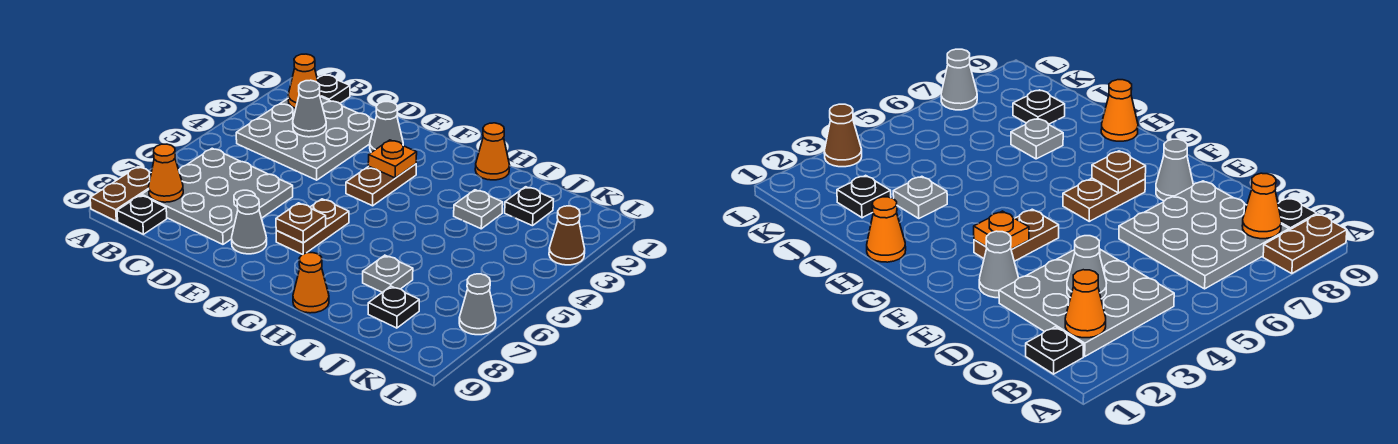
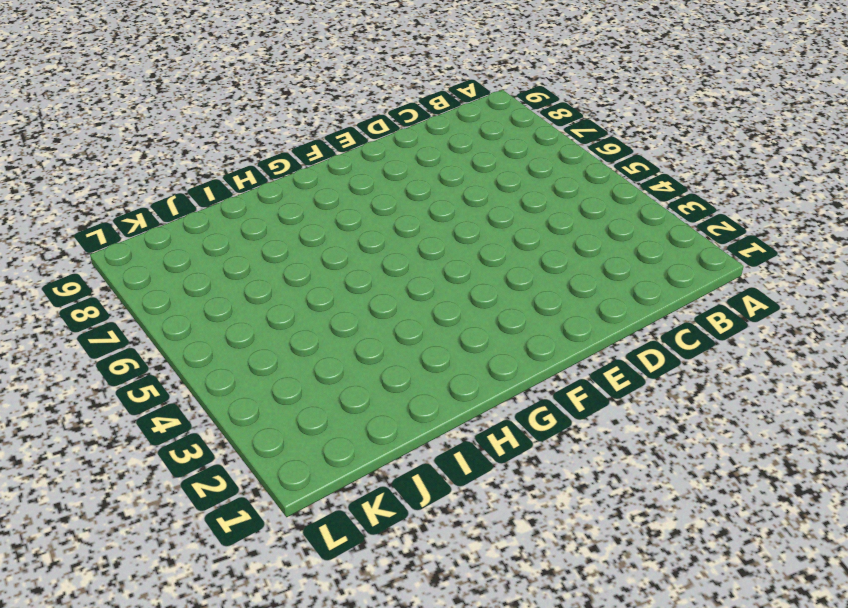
none -> brown 1x2 plate [90,167,151,221]
none -> black 1x1 plate [318,75,350,103]
none -> grey 3x3 plate [236,97,375,180]

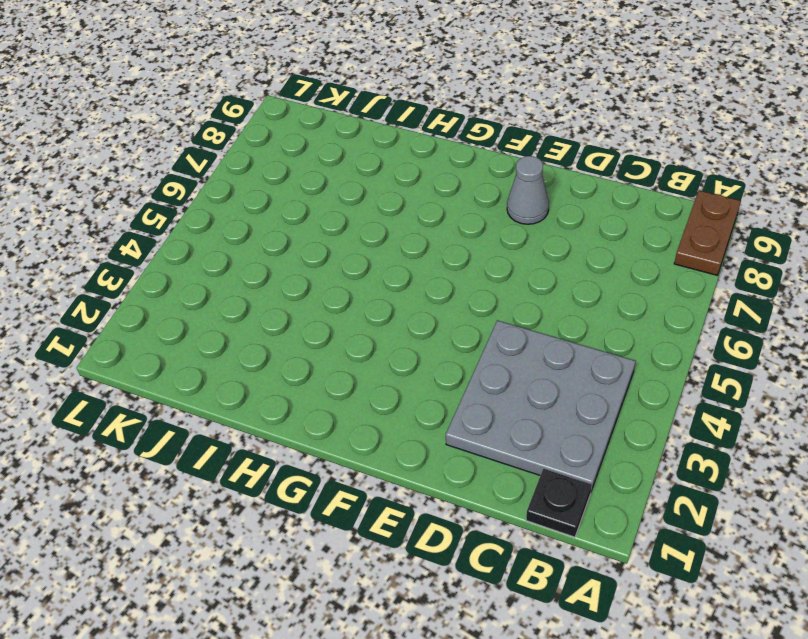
none -> grey 3x3 plate [142,148,293,244]
none -> black 1x1 plate [117,195,167,234]
none -> grey 1x1 cone [370,102,403,152]

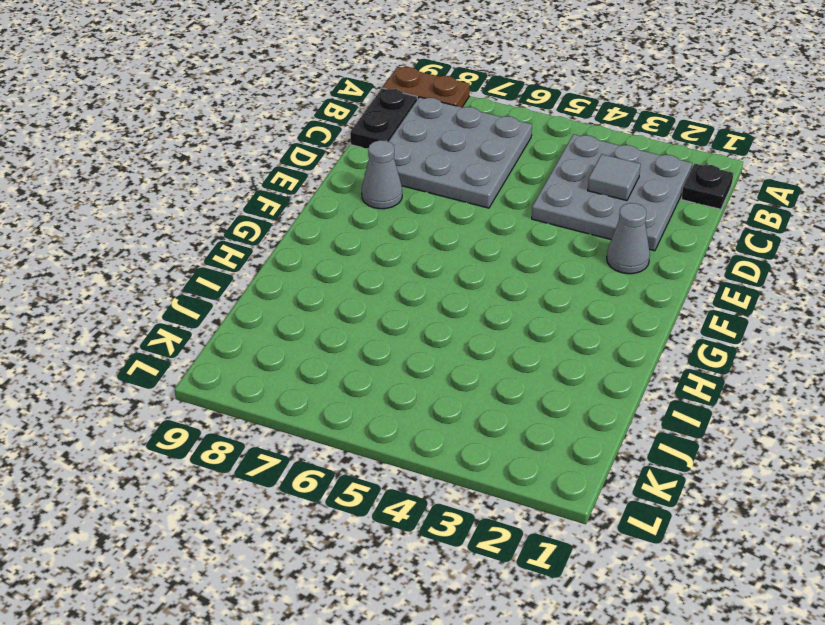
black 1x2 plate [350,88,417,149] -> black 1x1 plate [117,195,167,234]
grey 1x1 tile [588,154,641,201] -> grey 1x1 cone [293,80,326,137]
none -> brown 1x2 plate [346,164,416,206]
none -> brown 1x2 plate [276,199,349,255]
none -> orange 1x1 cone [475,123,510,180]

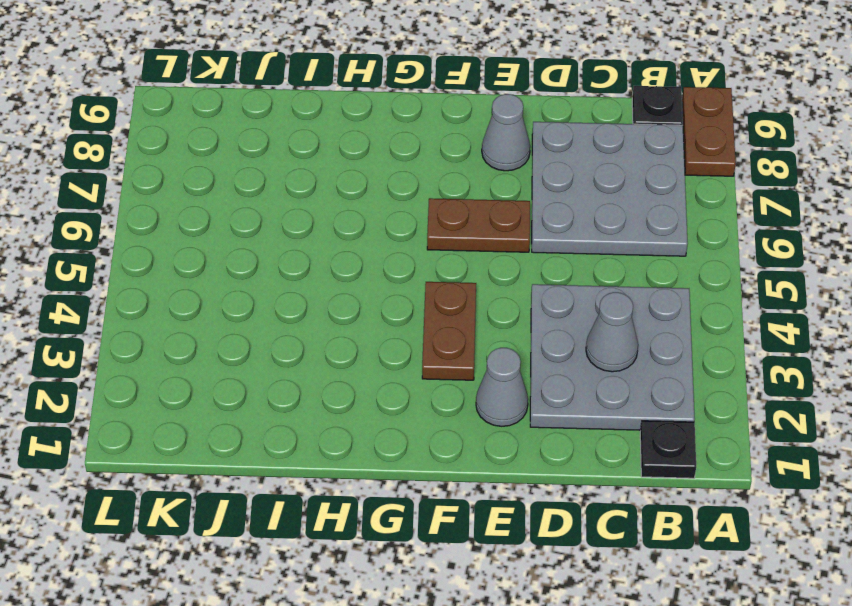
brown 1x2 plate [427,198,530,252] -> brown 1x2 plate turned to [276,199,349,255]
none -> orange 1x1 cone [475,123,510,180]
none -> orange 1x1 cone [293,253,329,313]
none -> grey 1x1 plate [454,190,503,229]

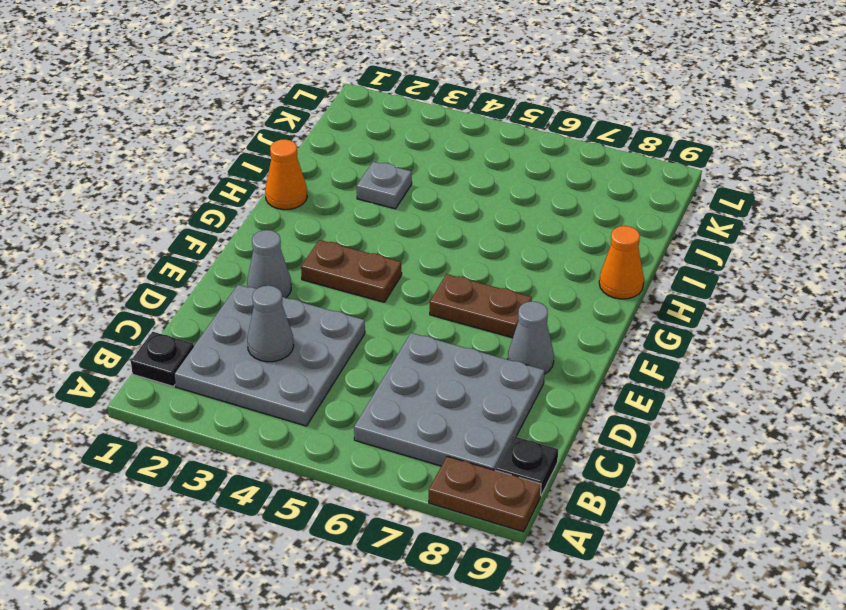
none -> grey 1x1 plate [363,255,413,292]
none -> black 1x1 plate [505,187,554,226]
none -> black 1x1 plate [368,286,419,328]

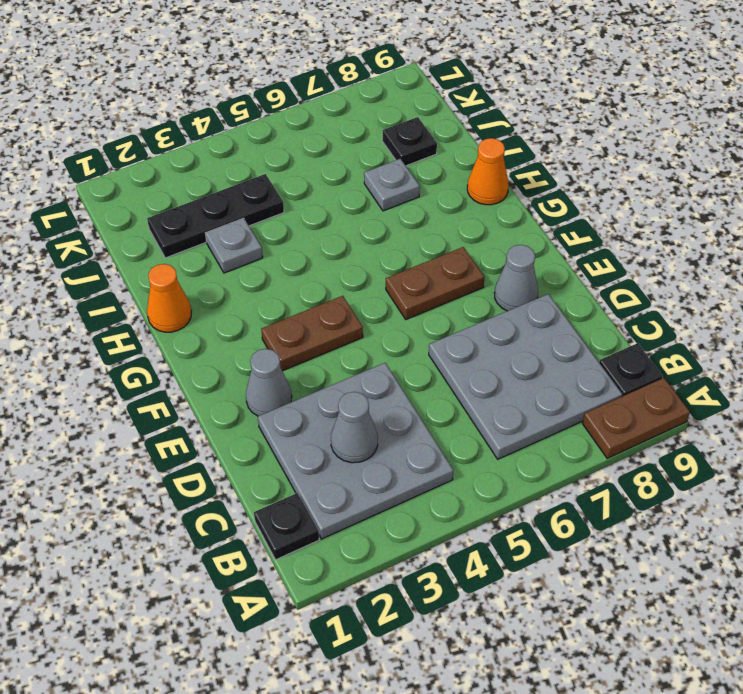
black 1x3 plate [147,174,284,258] -> black 1x1 plate [505,187,554,226]
none -> brown 1x1 cone [549,206,585,265]
none -> grey 1x1 cone [459,274,496,335]
none -> orange 1x1 cone [288,54,321,108]

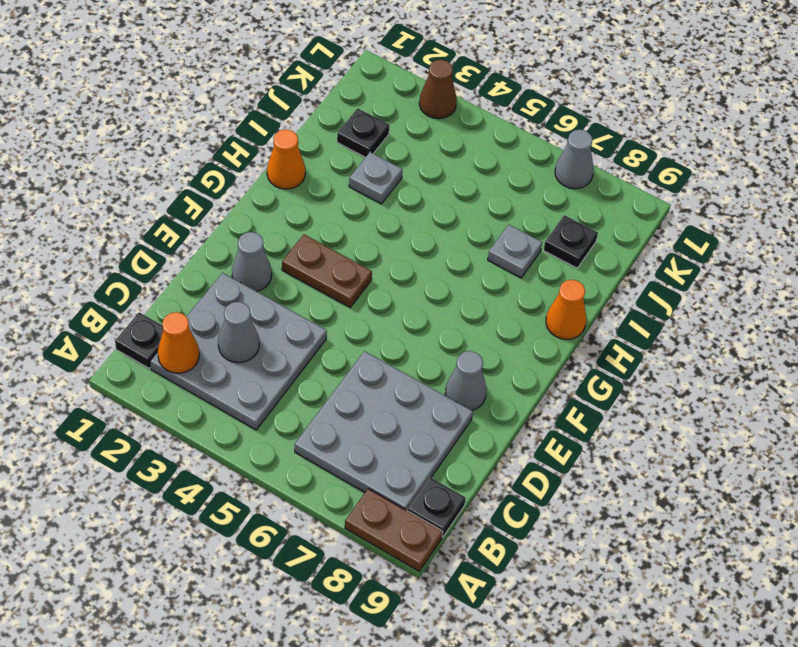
none -> brown 1x2 plate [276,199,349,255]
none -> orange 1x1 cone [149,144,183,202]
none -> orange 1x1 plate [368,140,417,178]

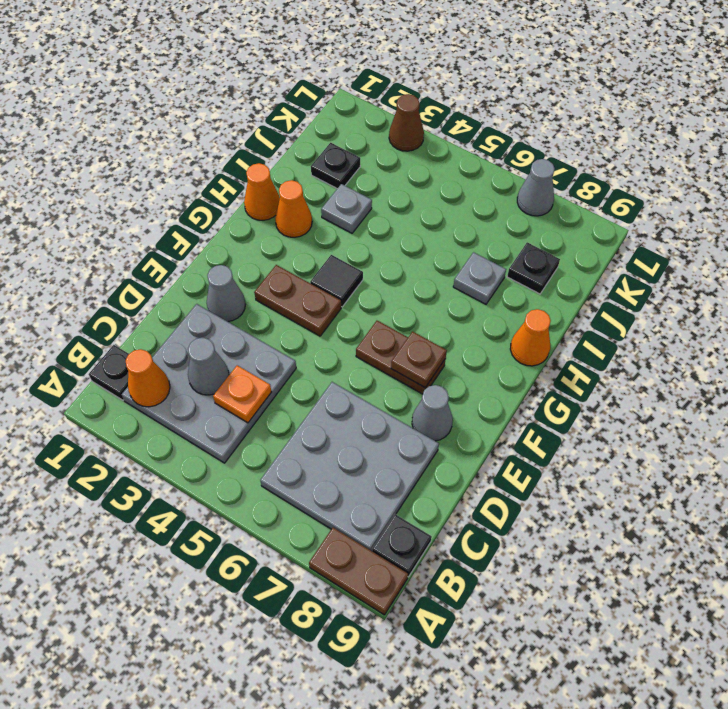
orange 1x1 plate [213,365,271,423] -> orange 1x1 plate moved to [368,140,417,178]
black 1x1 tile [310,255,363,307] -> none
orange 1x1 cone [275,180,312,237] -> orange 1x1 cone moved to [149,144,183,202]

